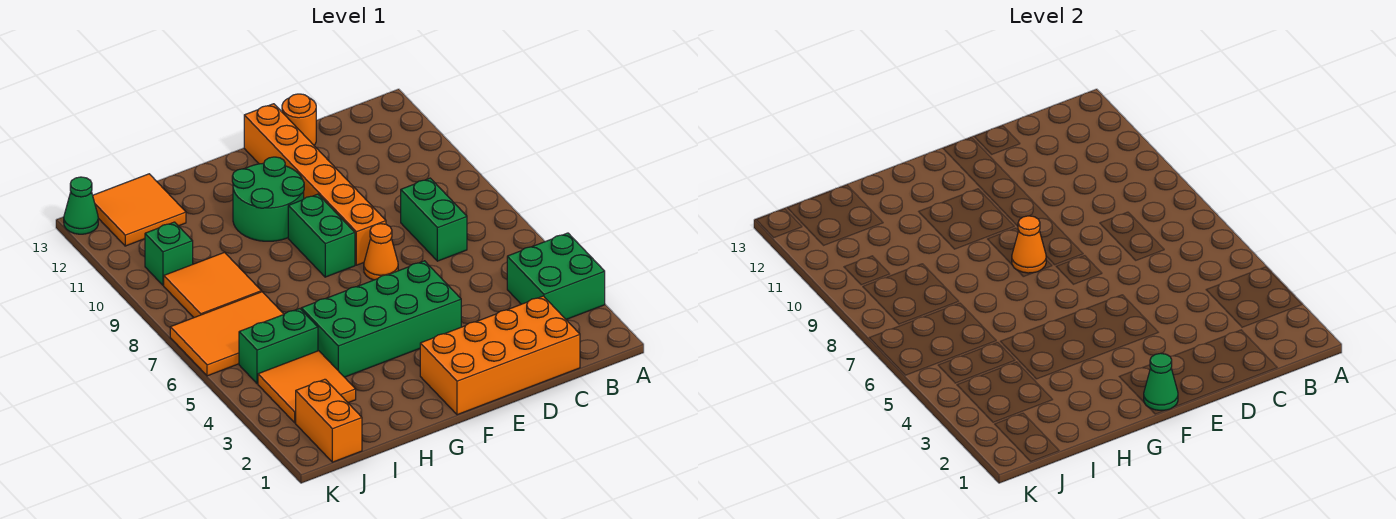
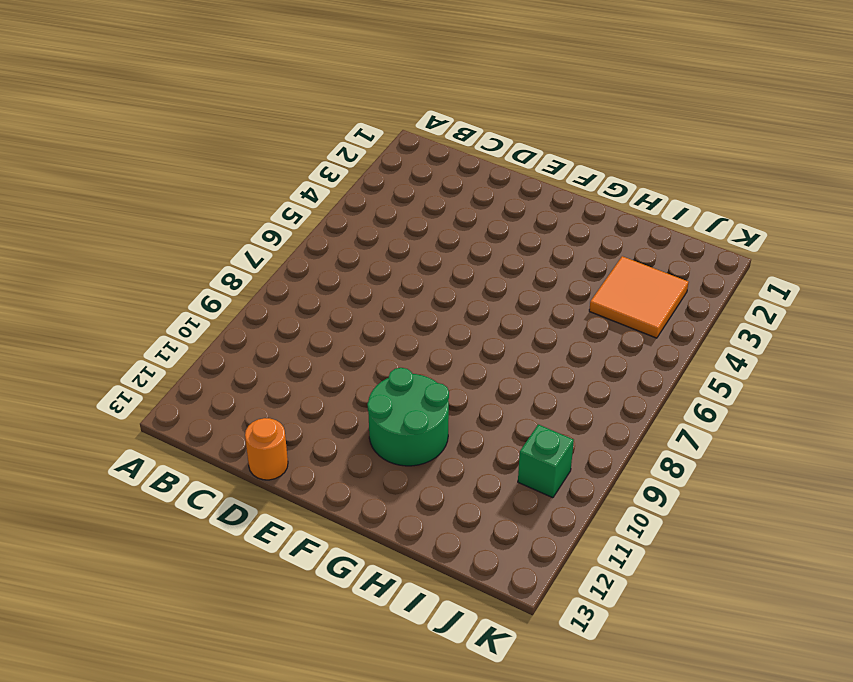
none -> green 2x2 brick [507,233,605,319]
none -> orange 2x4 brick [420,296,580,415]
none -> green 1x2 brick [401,178,467,261]

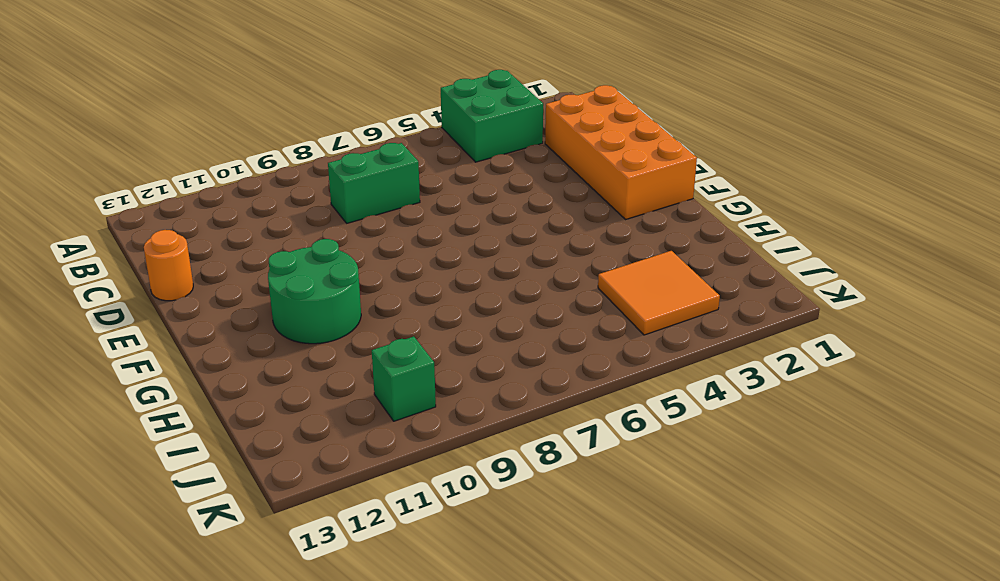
none -> green 2x4 brick [301,261,461,377]
none -> orange 1x1 cone [364,224,398,280]
none -> orange 1x6 brick [244,104,386,265]

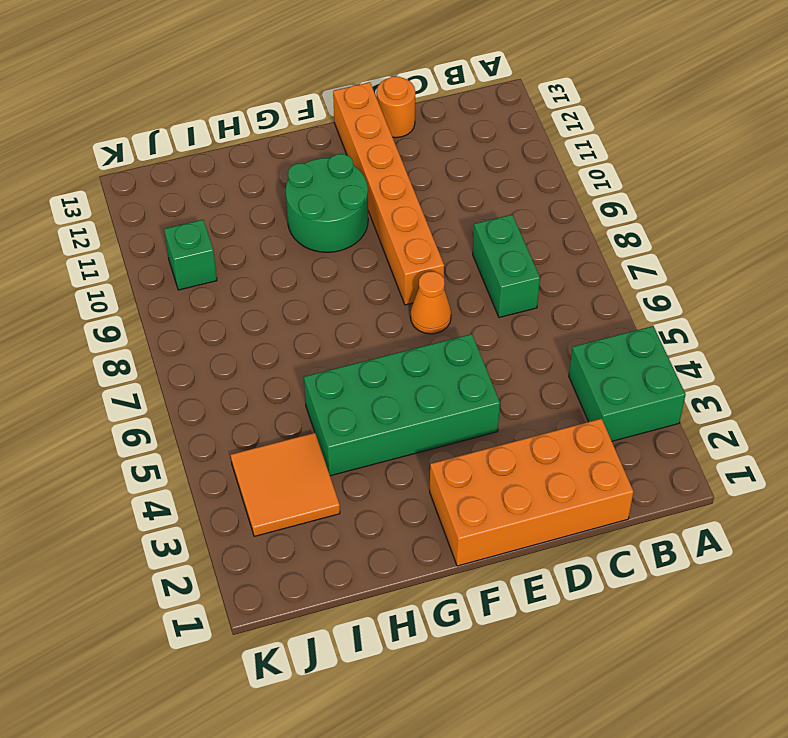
none -> green 1x2 brick [288,194,355,277]
none -> green 1x2 brick [239,309,318,384]
none -> orange 2x3 tile [170,292,284,376]

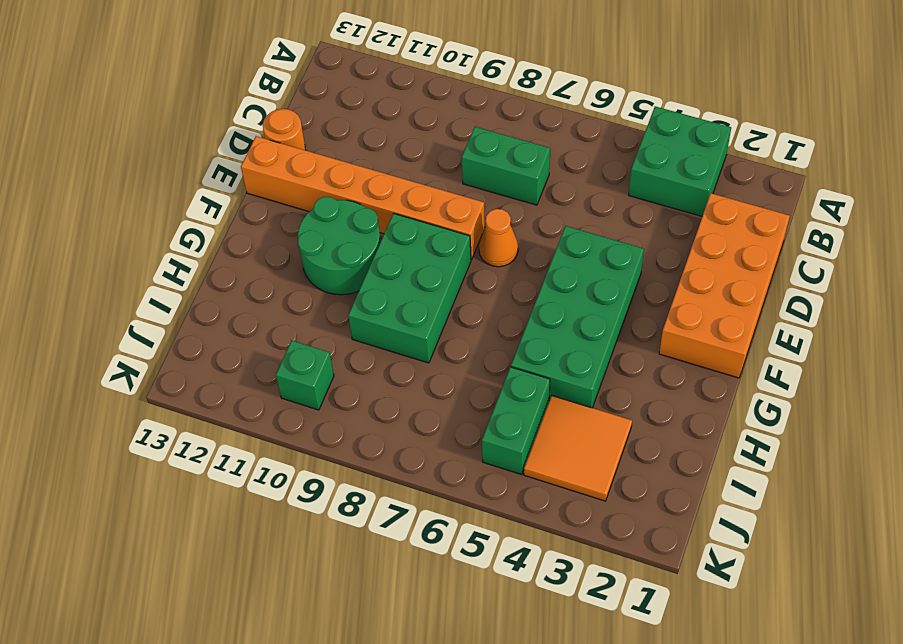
green 2x3 brick [348,213,471,363] -> green 1x2 brick [288,194,355,277]
none -> orange 2x3 tile [170,292,284,376]
none -> orange 2x2 tile [164,252,261,317]
none -> orange 2x2 tile [93,174,186,246]

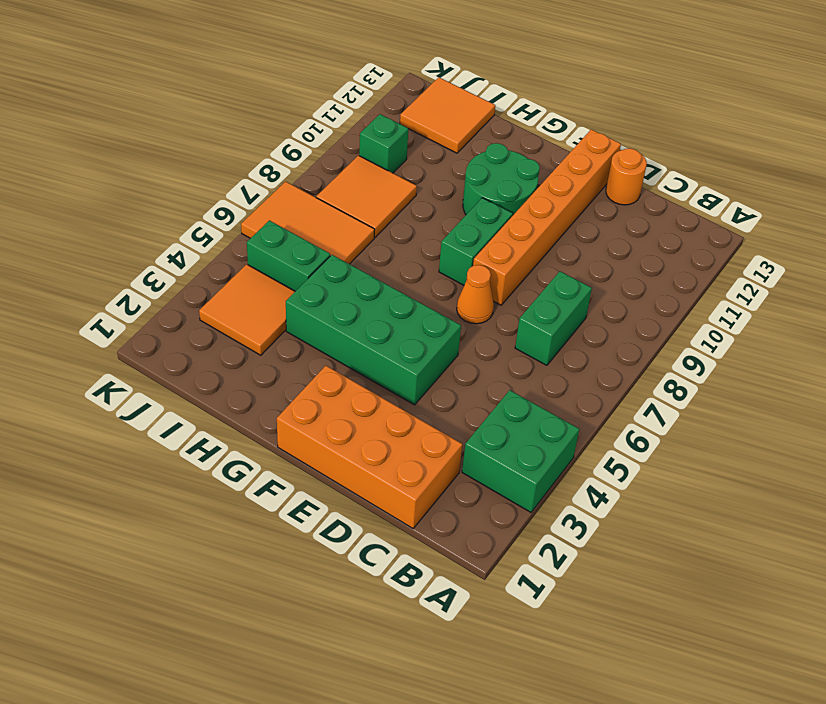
none -> orange 1x2 brick [296,379,362,462]
none -> green 1x1 cone [64,177,98,234]
none -> green 1x1 cone [1144,353,1178,411]

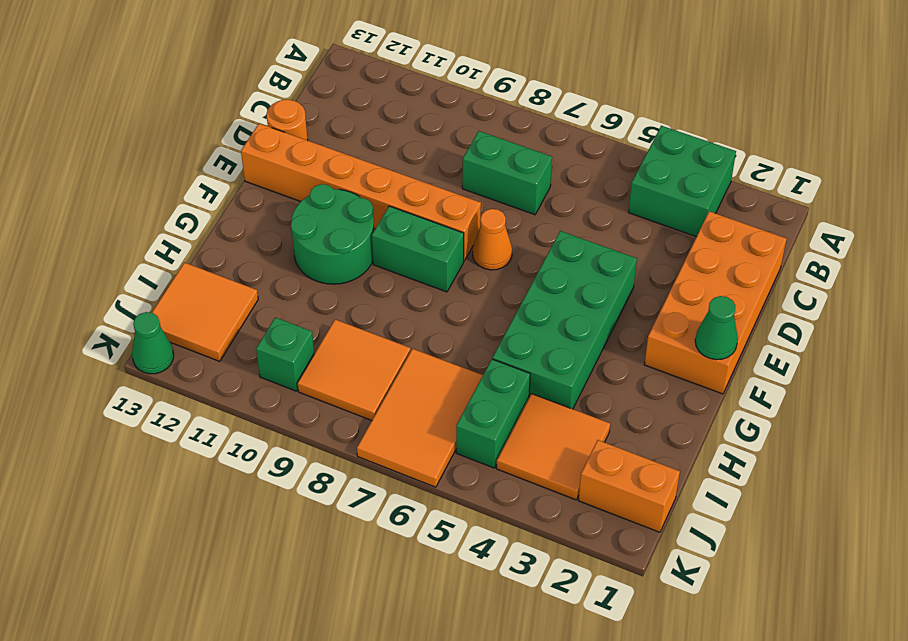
none -> orange 1x1 cone [1012,216,1046,273]

